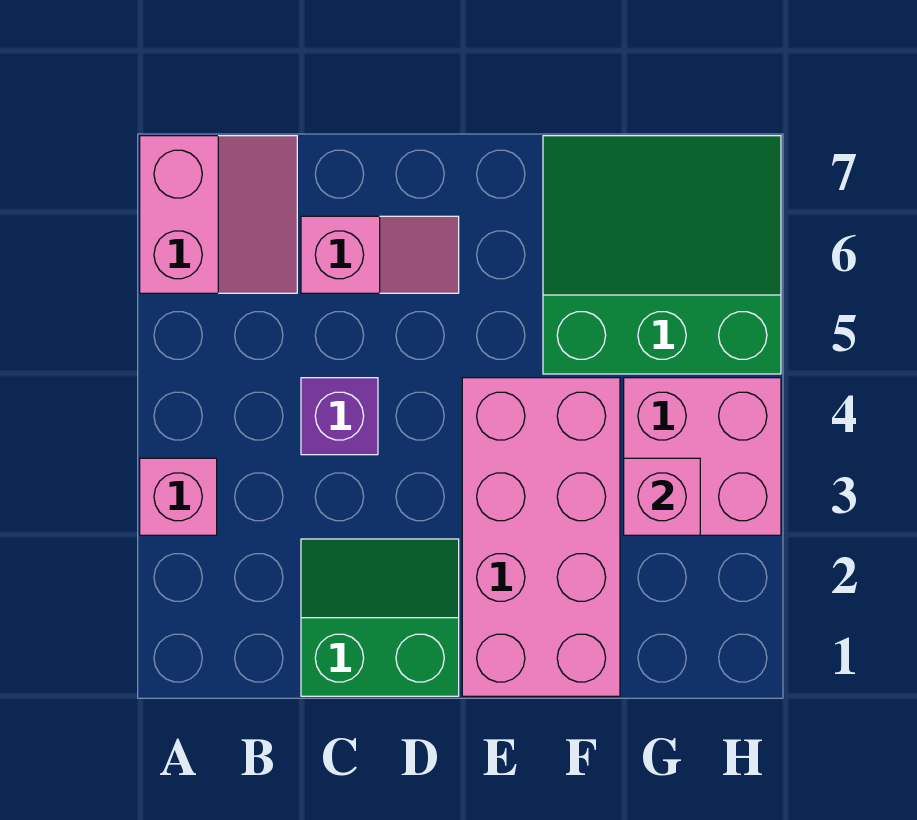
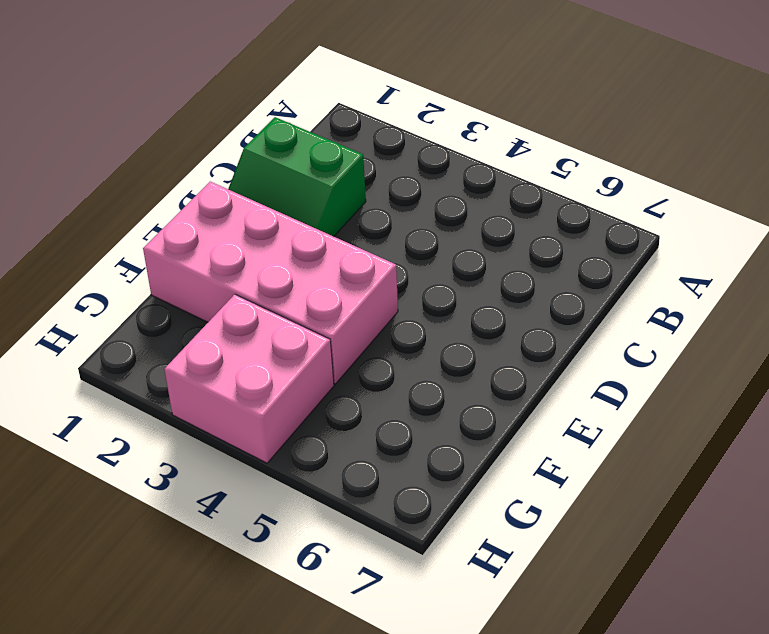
green 2x2 slope [228,117,366,237] -> green 2x2 slope turned to [301,539,459,696]
none -> pink 1x1 brick [140,458,217,535]
none -> pink 2x2 slope [140,136,297,293]

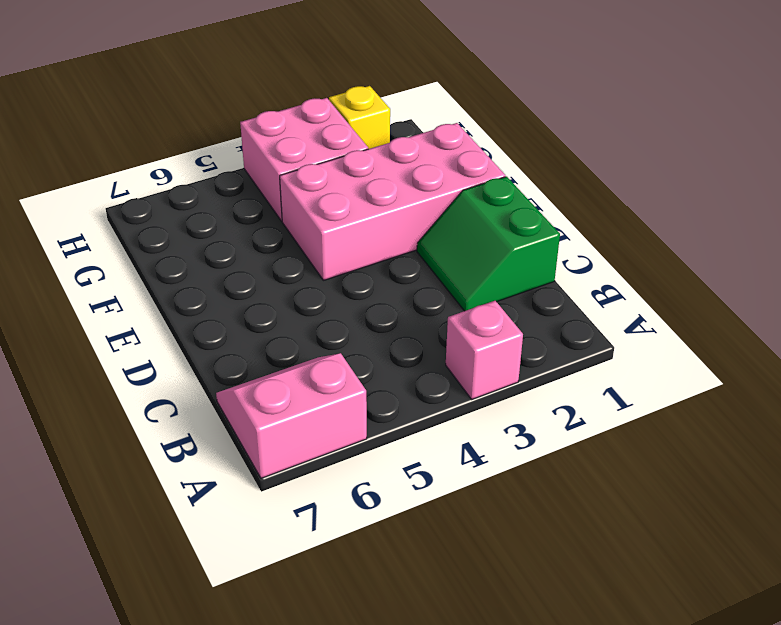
yellow 1x1 brick [329,86,390,149] -> none
none -> purple 1x1 brick [301,378,378,455]
none -> pink 1x2 slope [301,216,459,293]

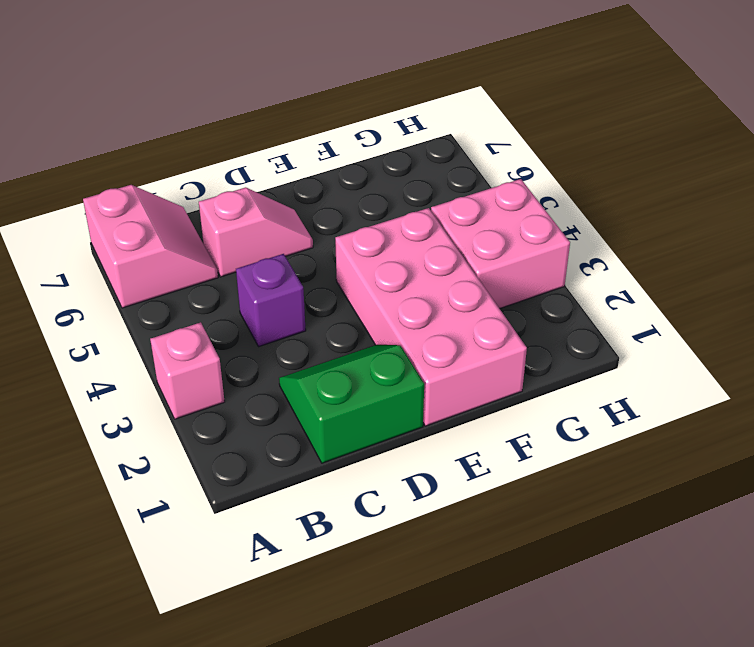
none -> green 3x3 slope [543,136,781,374]
none -> pink 1x1 brick [624,458,700,535]

